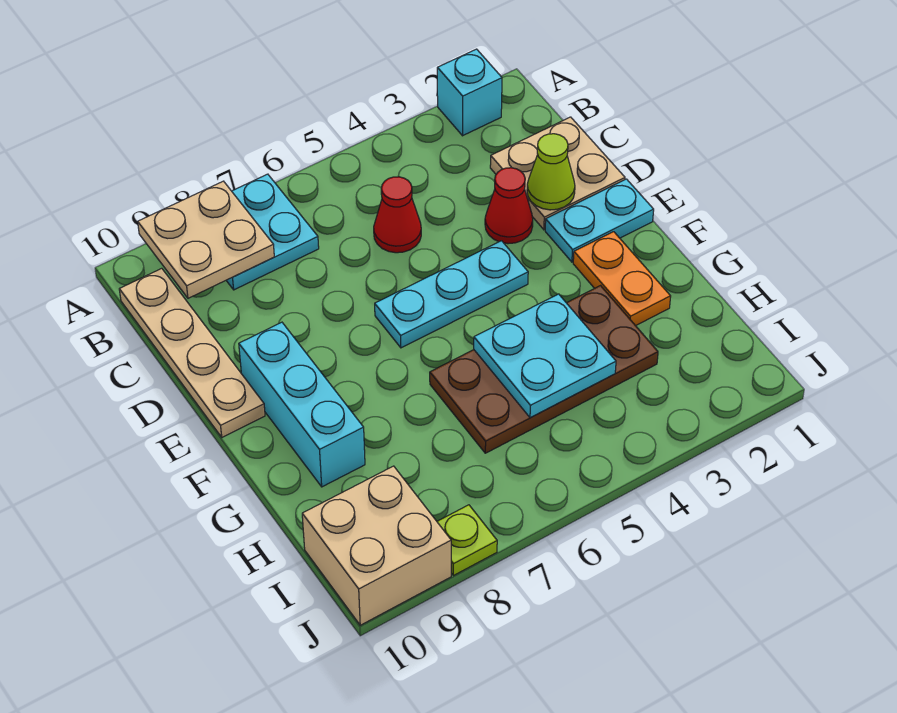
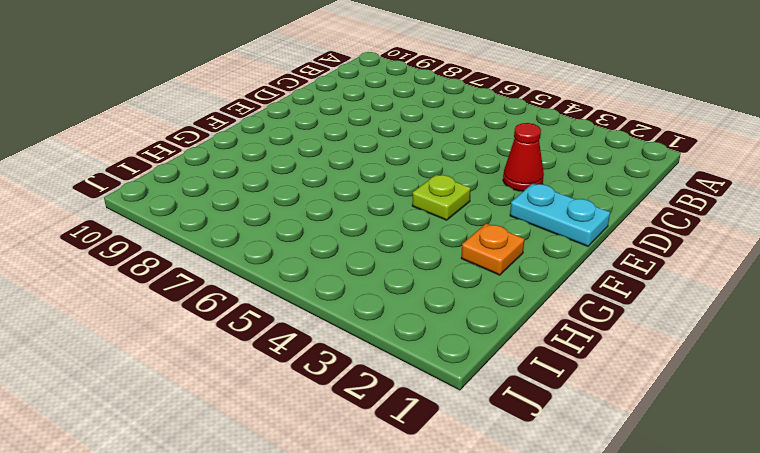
lime 1x1 plate [412,175,471,220] -> lime 1x1 plate moved to [437,505,497,576]
orange 1x1 plate [461,223,524,275] -> orange 1x2 plate [573,232,671,326]
none -> cyan 1x1 brick [437,49,502,136]
none -> cyan 2x2 plate [226,174,319,290]
none -> tan 1x4 plate [119,268,265,437]

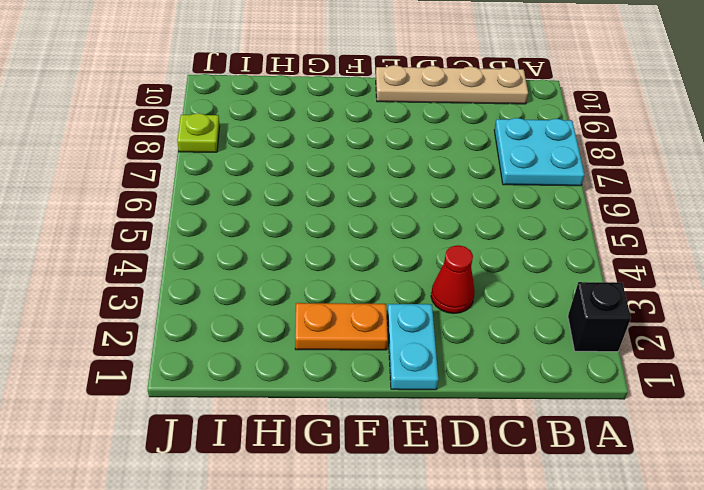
black 1x1 brick [568,282,631,352] -> cyan 1x1 brick [437,49,502,136]
none -> tan 2x2 plate [490,117,625,230]
none -> red 1x1 cone [374,177,421,253]
none -> cyan 1x3 plate [375,241,528,348]

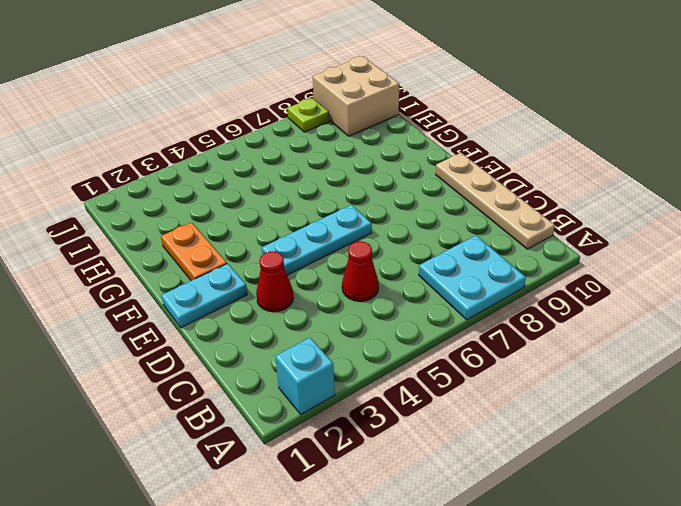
none -> tan 2x2 plate [490,117,625,230]
none -> cyan 1x3 brick [239,322,365,487]
none -> brown 2x4 plate [430,286,658,453]

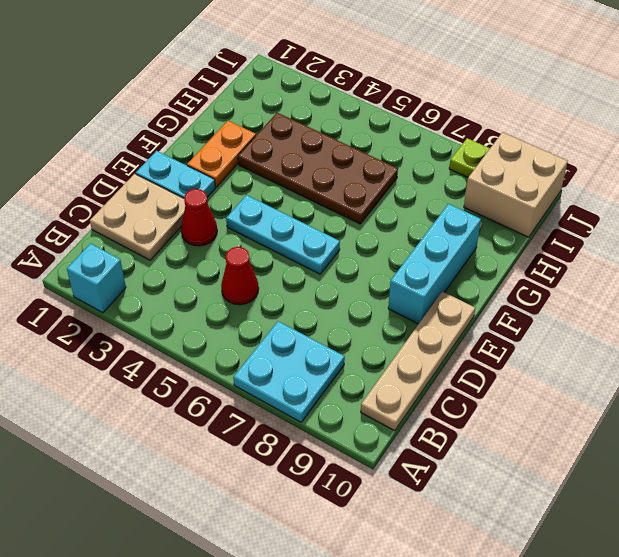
none -> tan 2x2 plate [138,181,274,298]
none -> lime 1x1 cone [527,134,575,210]
none -> cyan 2x2 plate [474,294,616,418]

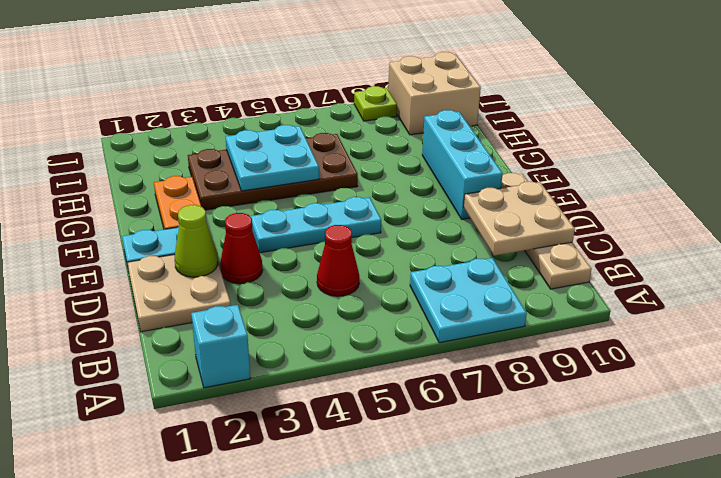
tan 2x2 plate [464,182,575,256] -> tan 2x2 plate moved to [138,181,274,298]

